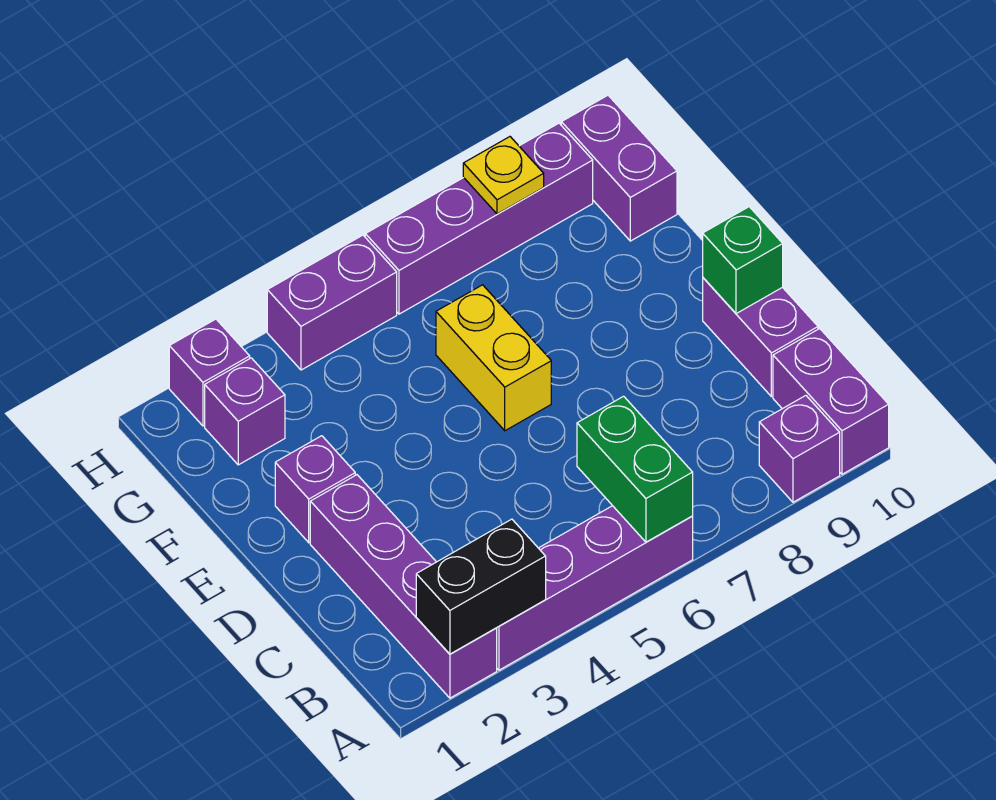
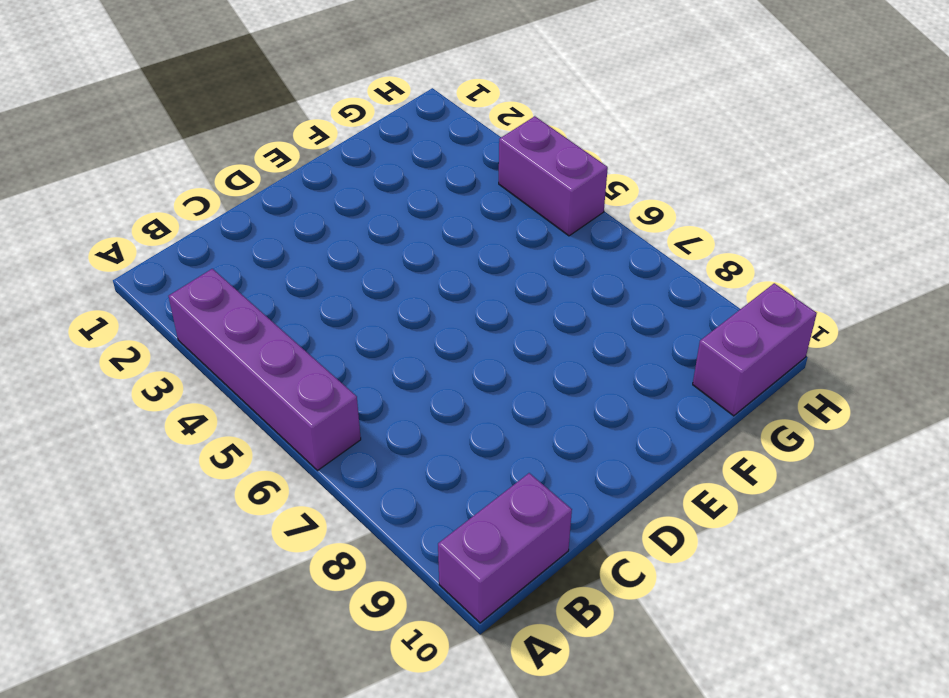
none -> purple 1x4 brick [310,475,497,698]
none -> purple 1x1 brick [759,396,840,502]
none -> purple 1x2 brick [703,278,818,397]

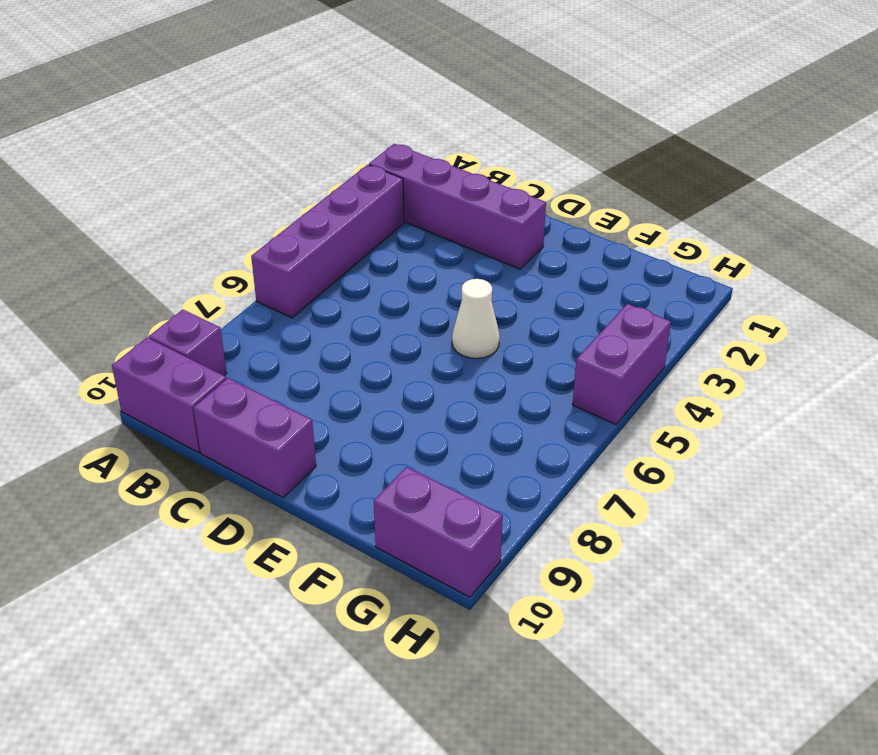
white 1x1 cone [452,279,500,358] -> none
none -> purple 1x1 brick [275,436,355,543]
none -> yellow 1x2 brick [436,285,551,431]
none -> purple 1x1 brick [205,358,285,465]

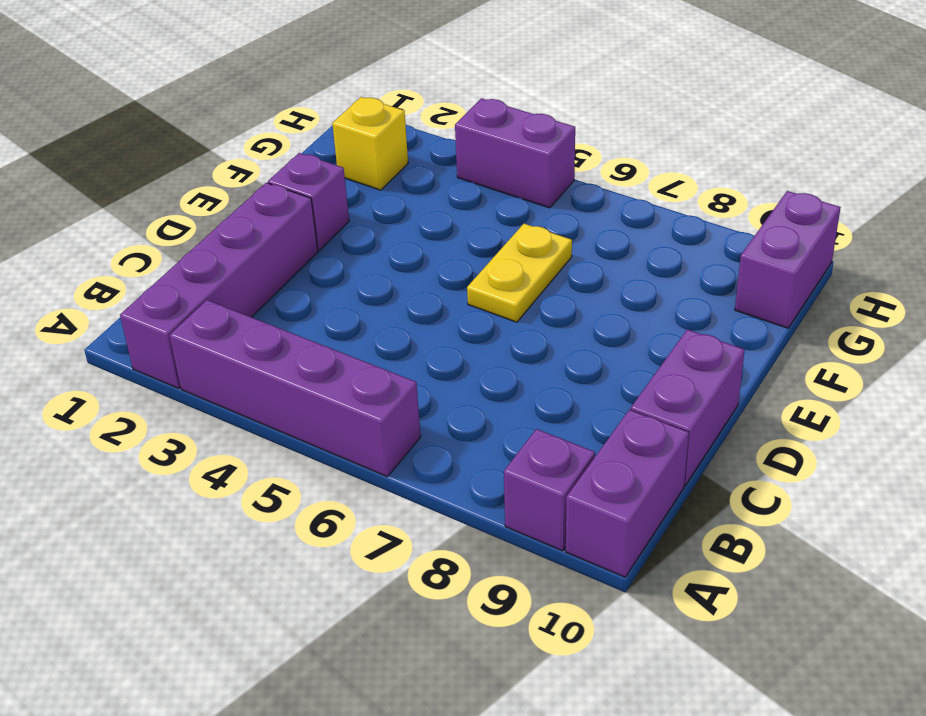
yellow 1x2 plate [467,224,572,322] -> yellow 1x2 brick [436,285,551,431]
yellow 1x1 brick [332,97,408,190] -> purple 1x1 brick [205,358,285,465]
none -> purple 1x1 brick [169,319,250,426]
none -> purple 1x4 brick [365,123,593,314]
none -> black 1x2 brick [416,519,546,654]

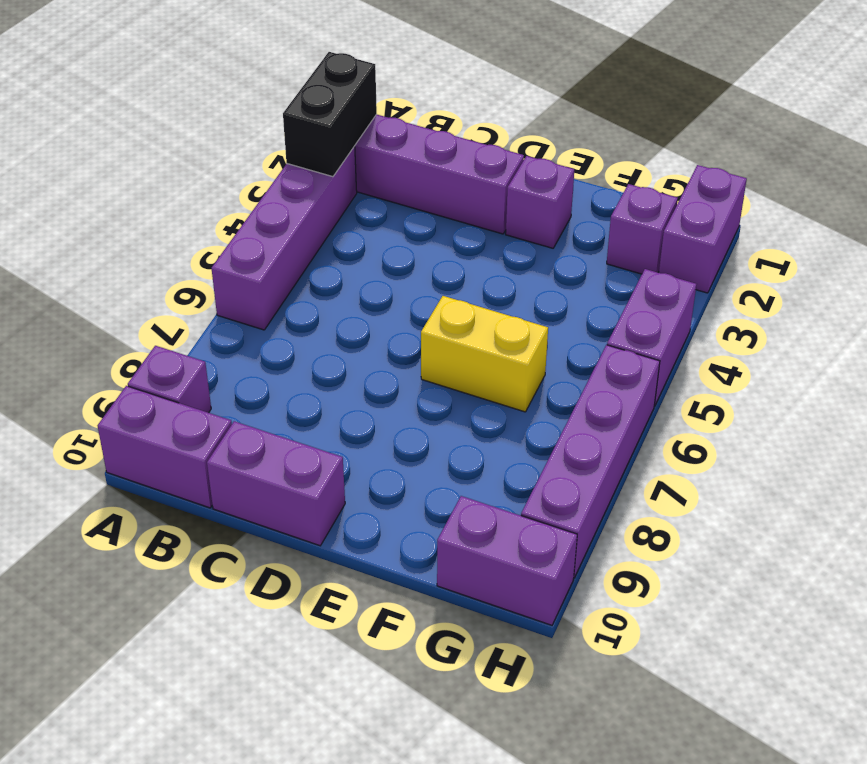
purple 1x2 brick [658,165,747,293] -> purple 1x1 brick [169,319,250,426]
none -> green 1x2 brick [577,396,693,542]
none -> green 1x1 brick [703,207,783,314]
none -> yellow 1x1 plate [463,137,544,214]

